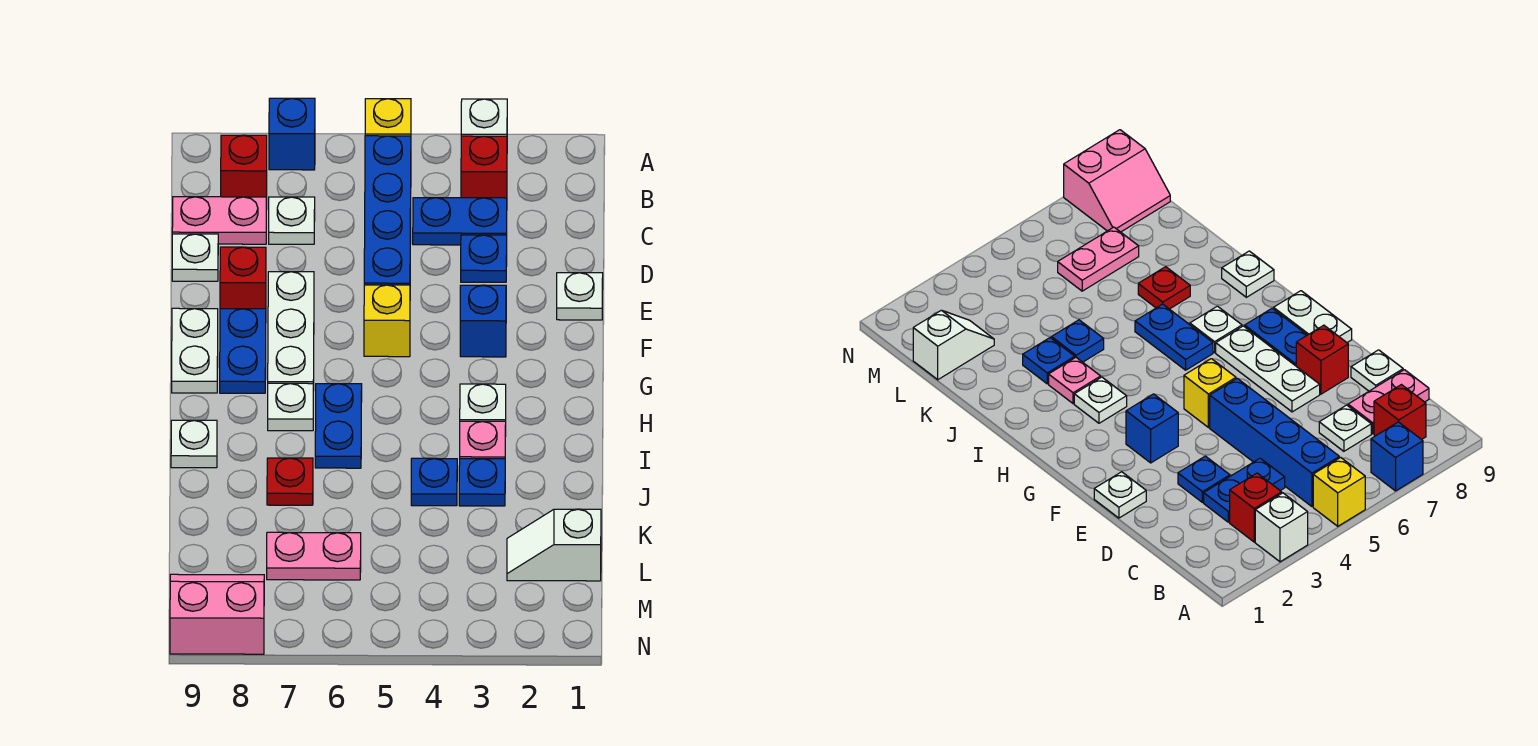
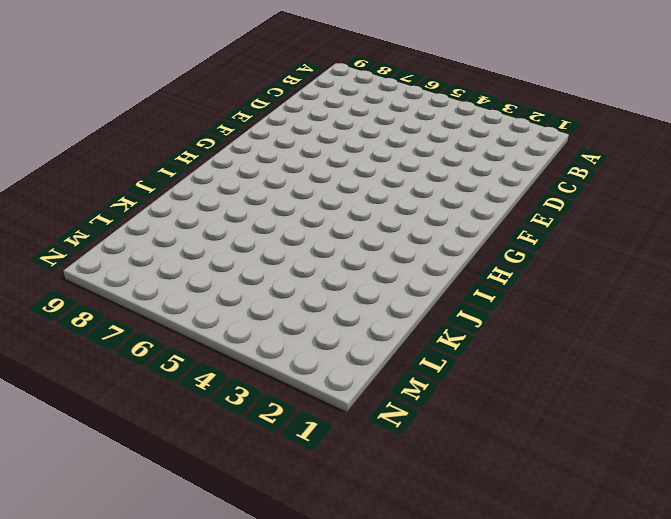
none -> white 1x1 brick [461,99,507,136]
none -> yellow 1x1 brick [365,99,411,136]
none -> blue 1x1 brick [269,98,315,170]

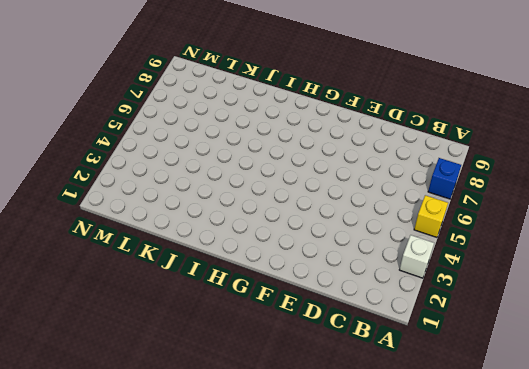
none -> red 1x1 brick [461,136,507,198]
none -> blue 1x4 brick [364,136,411,285]
none -> red 1x1 brick [221,135,267,197]

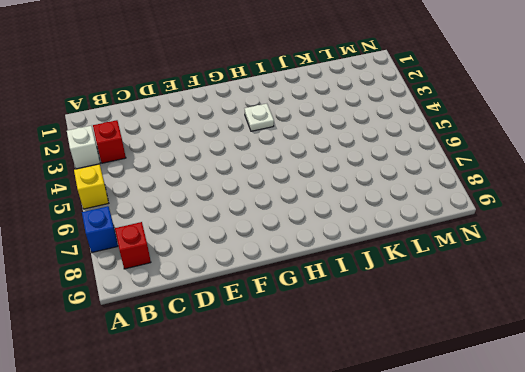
none -> blue 1x4 brick [364,136,411,285]
none -> blue 1x2 plate [413,198,507,245]
none -> white 1x1 plate [269,197,315,244]

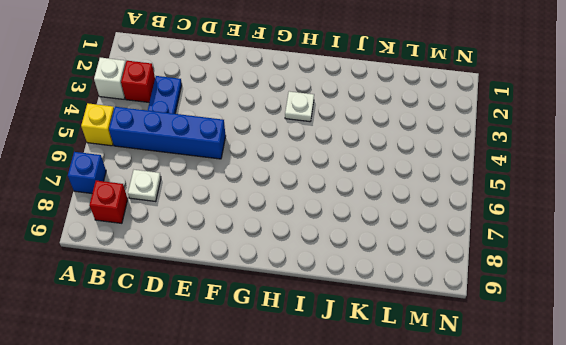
none -> pink 1x2 plate [172,197,267,244]
none -> blue 1x1 plate [461,235,507,282]
none -> white 1x1 plate [172,234,218,281]

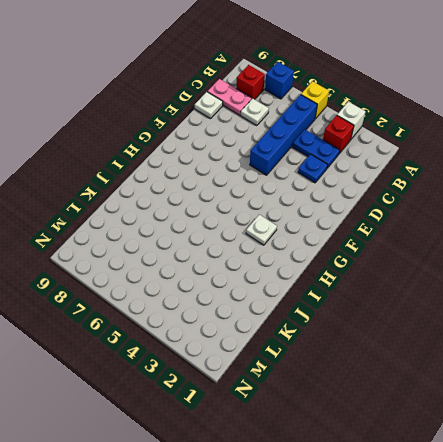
none -> white 1x1 plate [557,273,603,320]
none -> white 1x3 plate [268,272,314,391]
none -> red 1x1 brick [220,247,266,309]

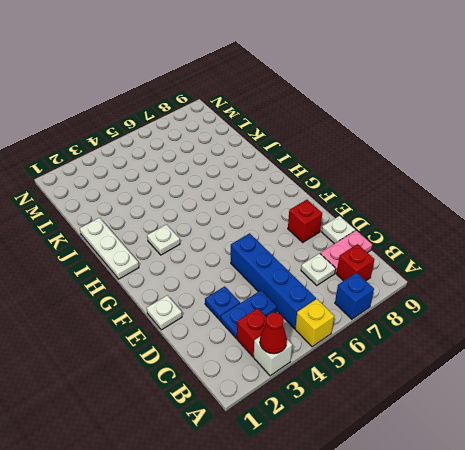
red 1x1 cone [260,312,287,354] -> none
white 1x3 plate [80,218,139,279] -> white 1x3 plate moved to [268,272,314,391]
none -> blue 1x1 brick [460,285,506,357]
none -> yellow 1x1 brick [364,285,410,357]
none -> blue 1x2 plate [220,309,266,393]

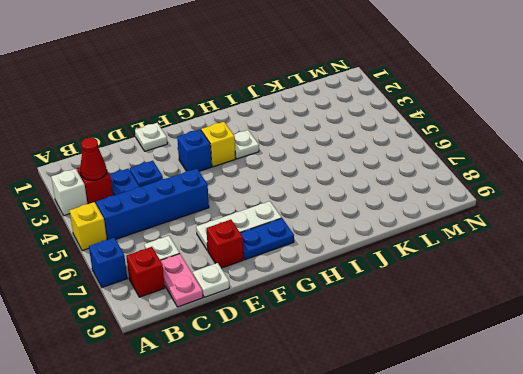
red 1x1 cone [80,138,107,180] -> none
yellow 1x1 brick [201,122,235,167] -> yellow 1x1 brick moved to [364,285,410,357]
none -> white 1x2 plate [172,308,218,393]
none -> blue 1x2 plate [315,384,362,468]
none -> white 1x1 plate [268,383,313,431]

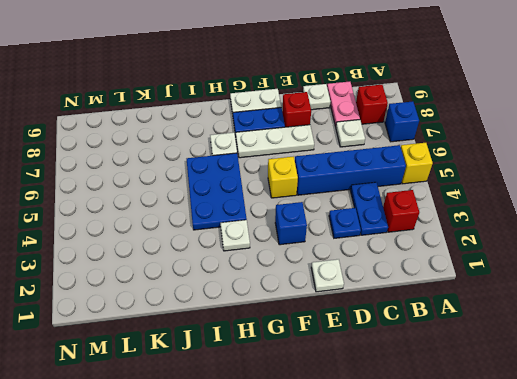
blue 2x3 plate [187,153,247,230] -> blue 1x2 plate [315,384,362,468]
none -> white 1x1 brick [461,99,507,136]
none -> pink 1x1 plate [460,421,506,459]
none -> white 1x1 plate [171,420,217,468]

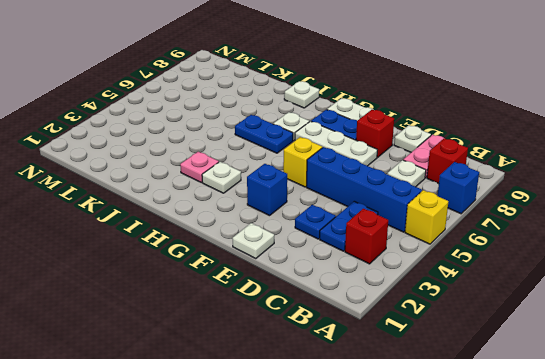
none -> white 1x1 brick [461,99,507,136]
none -> blue 1x1 plate [459,459,505,506]
none -> blue 1x1 plate [411,458,457,506]

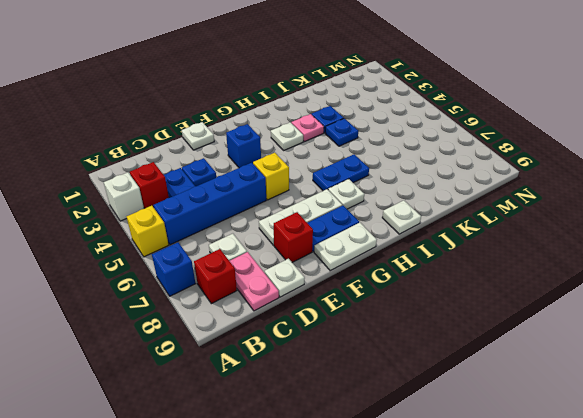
none -> red 1x1 plate [267,458,313,505]
none -> white 1x2 slope [507,509,601,581]
none -> pink 1x2 plate [267,532,361,580]

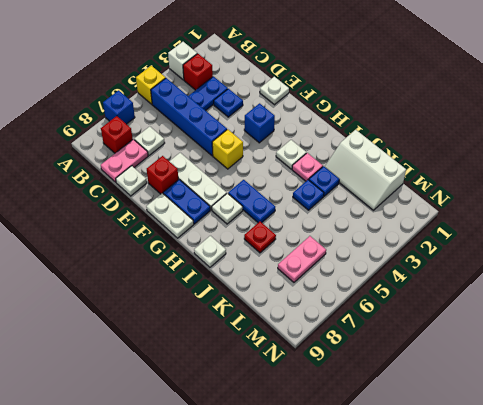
white 2x3 slope [325,130,406,210] -> white 1x2 slope [507,509,601,581]
none -> pink 2x2 slope [170,574,264,654]

